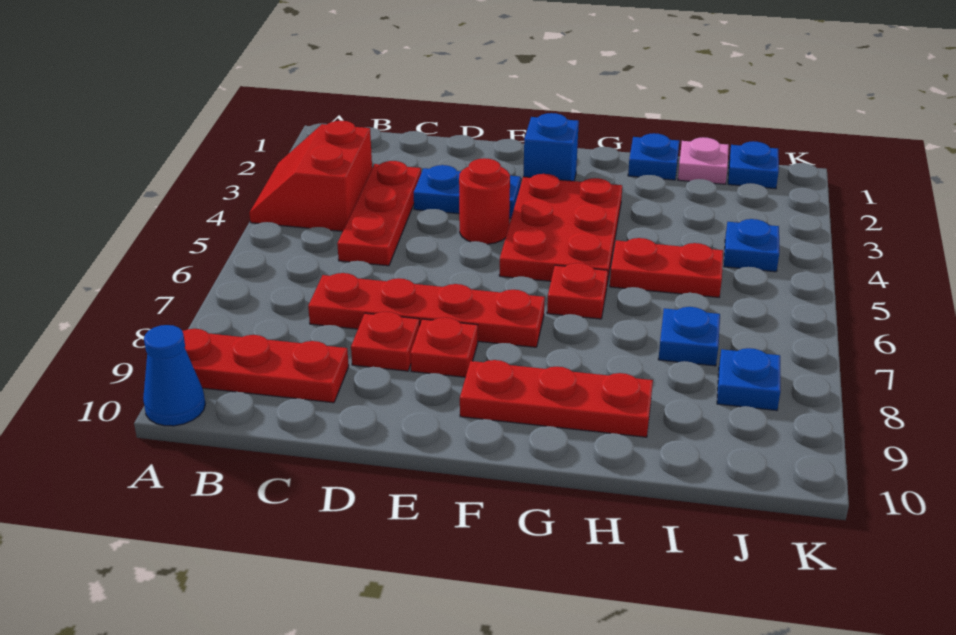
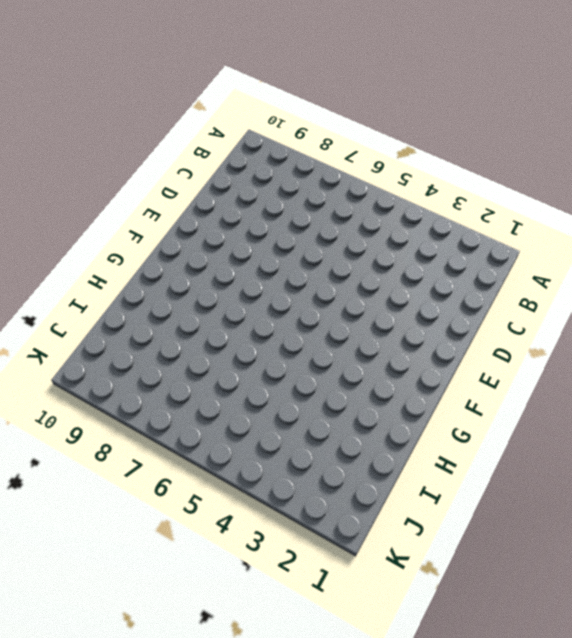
none -> red 2x2 slope [249,121,372,231]
none -> red 1x3 plate [183,329,349,403]
none -> blue 1x1 cone [143,325,205,426]

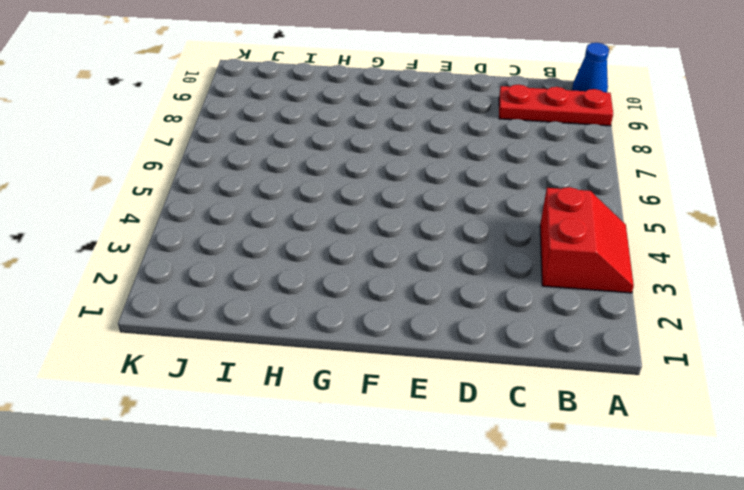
none -> red 1x3 plate [337,161,421,266]
none -> red 1x4 plate [308,273,545,347]
none -> blue 1x2 plate [414,165,521,218]

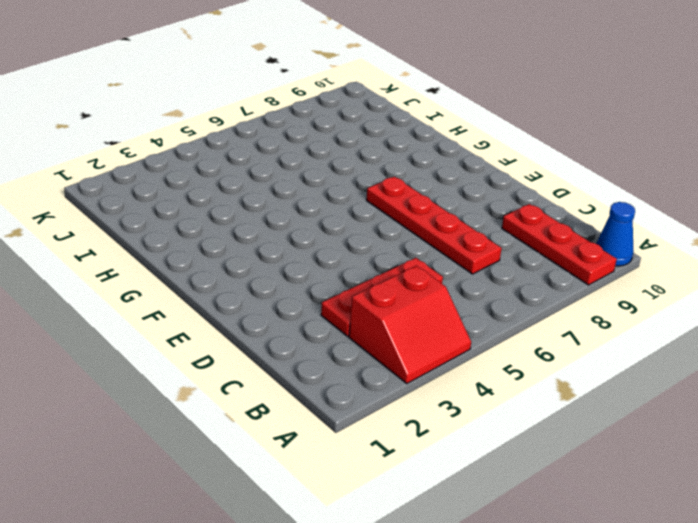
none -> blue 1x2 plate [414,165,521,218]
none -> red 1x1 plate [351,312,420,371]
none -> red 1x1 round brick [459,158,510,244]

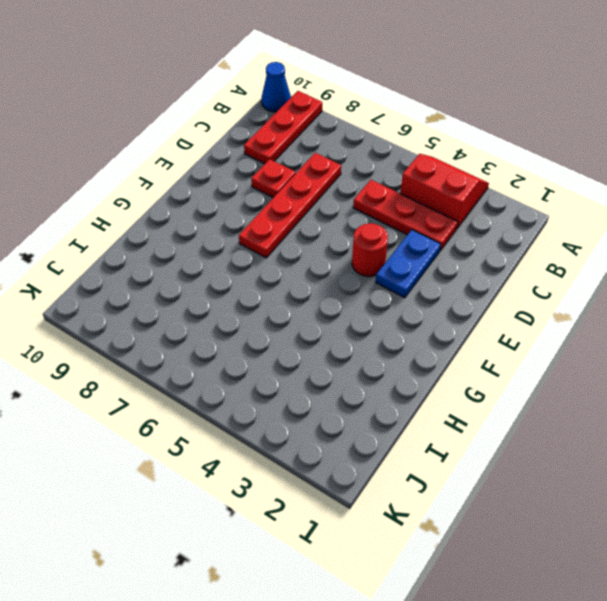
none -> red 1x1 plate [411,318,478,377]
none -> blue 1x1 brick [523,113,579,181]
none -> red 2x3 plate [499,174,622,283]

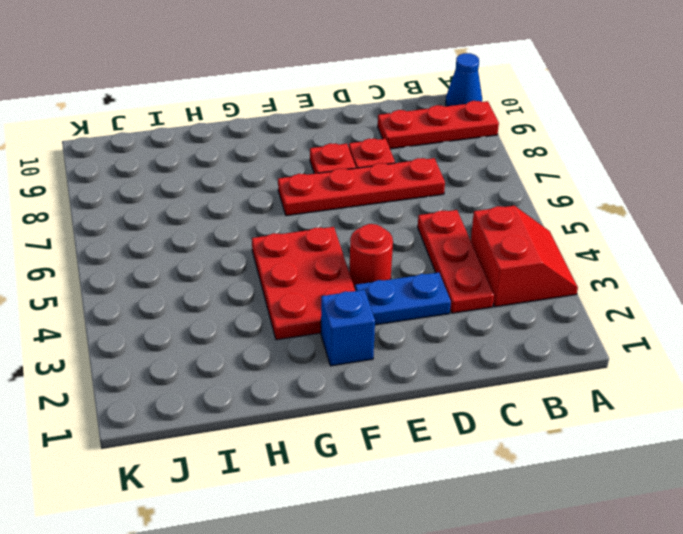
none -> red 1x3 plate [460,360,653,437]
none -> red 1x1 plate [547,263,608,319]
none -> blue 1x1 plate [628,133,679,180]

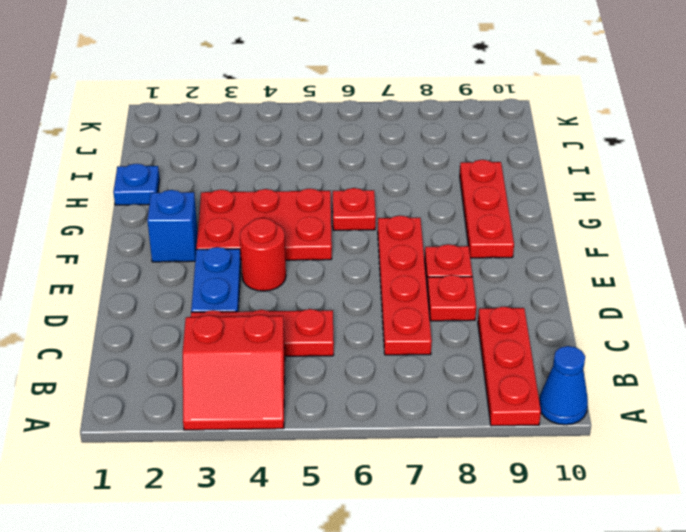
none -> red 1x2 plate [610,238,723,297]
none -> pink 1x1 plate [678,137,729,184]
none -> blue 1x1 plate [658,307,720,366]

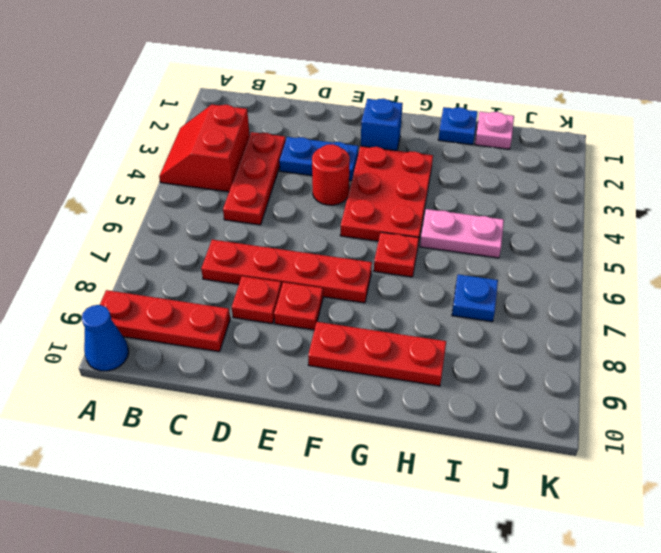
pink 1x2 plate [420,209,504,258] -> red 1x2 plate [610,238,723,297]
none -> blue 1x1 plate [728,141,779,189]
none -> blue 1x1 plate [724,219,779,272]
none -> blue 1x1 plate [717,348,781,410]

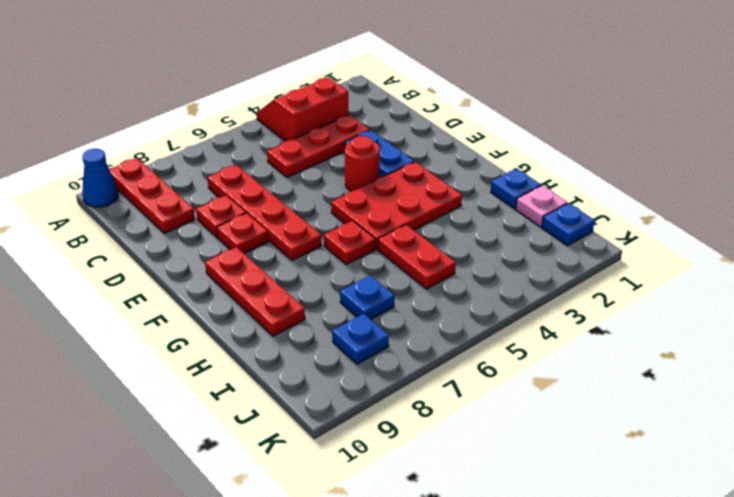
none -> blue 1x1 brick [523,113,579,181]
none -> blue 1x1 plate [724,219,779,272]

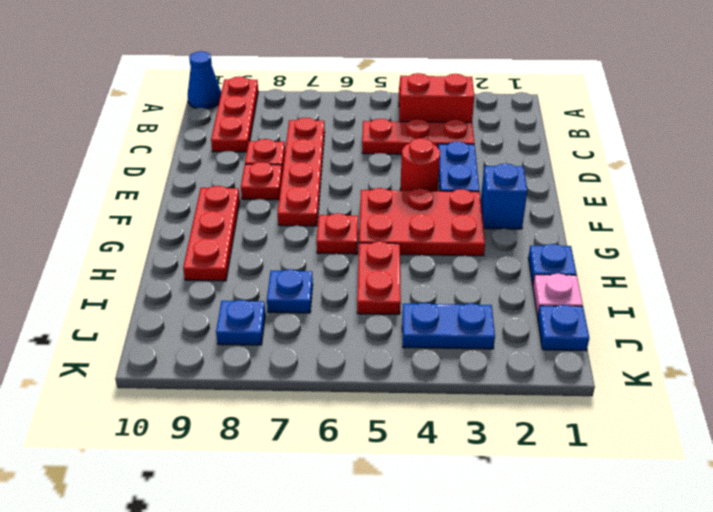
blue 1x2 plate [402,303,495,349] -> blue 1x1 plate [724,219,779,272]

